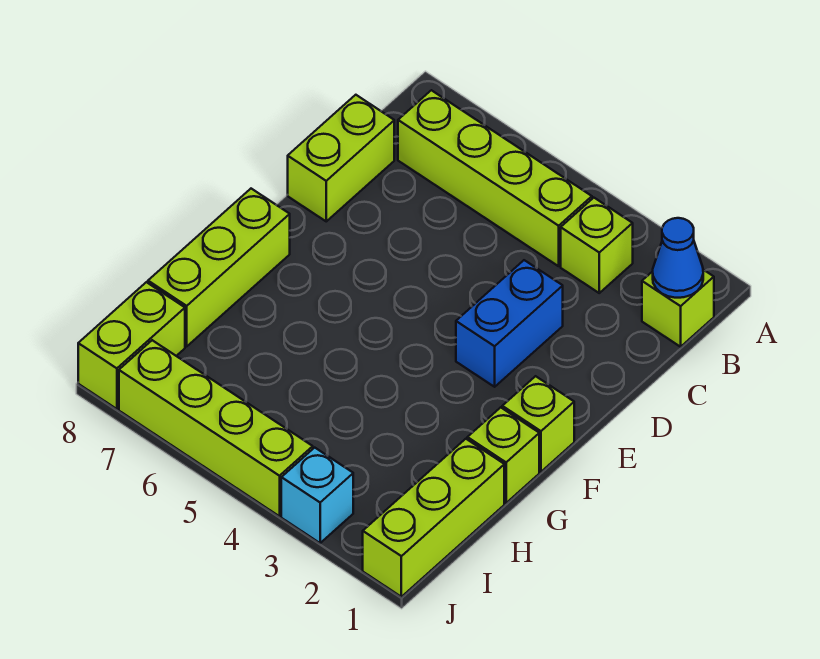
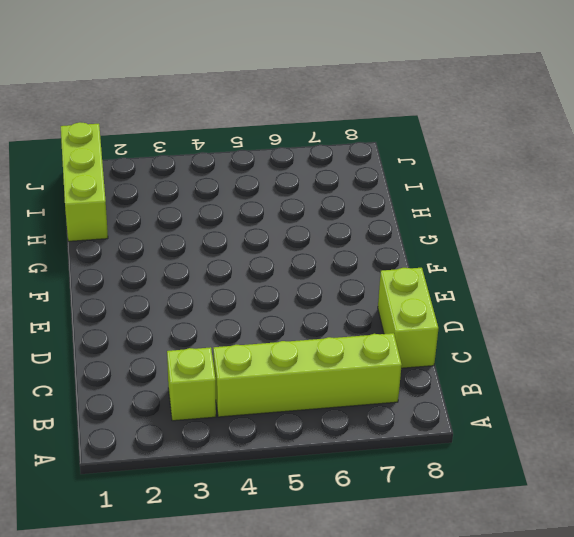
none -> lime 1x1 brick [642,270,714,347]
none -> blue 1x2 brick [456,260,563,387]
none -> lime 1x1 brick [502,376,574,472]

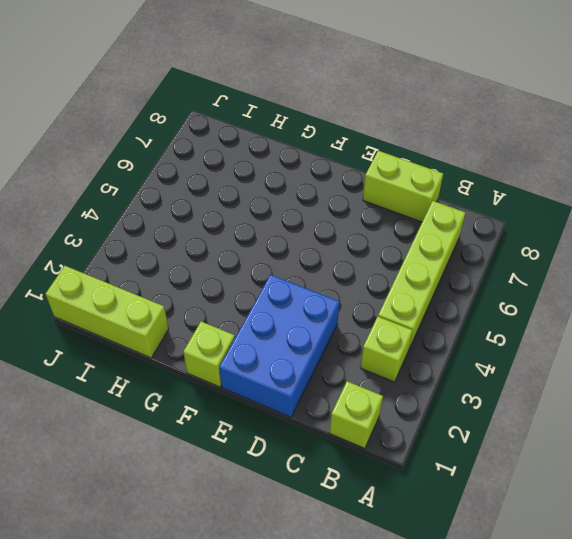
blue 2x3 brick [219,275,340,417] -> blue 1x2 brick [456,260,563,387]
none -> lime 1x3 brick [148,189,290,346]
none -> lime 1x1 brick [467,407,539,503]
none -> lime 1x2 brick [78,282,185,409]

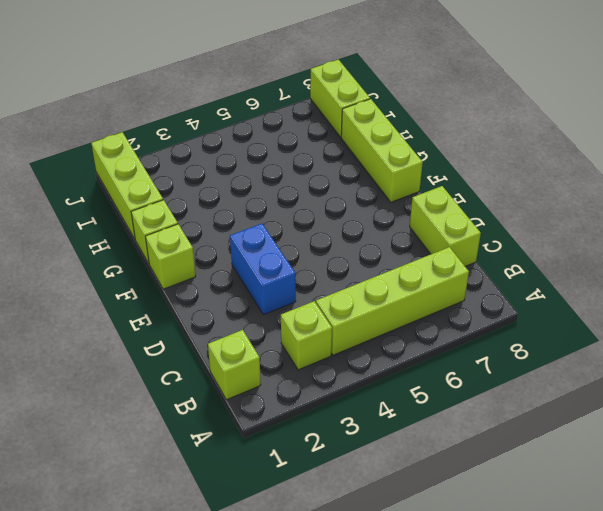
none -> cyan 1x1 brick [281,448,353,543]
none -> lime 1x4 brick [119,340,313,516]
none -> blue 1x1 cone [653,218,703,298]

